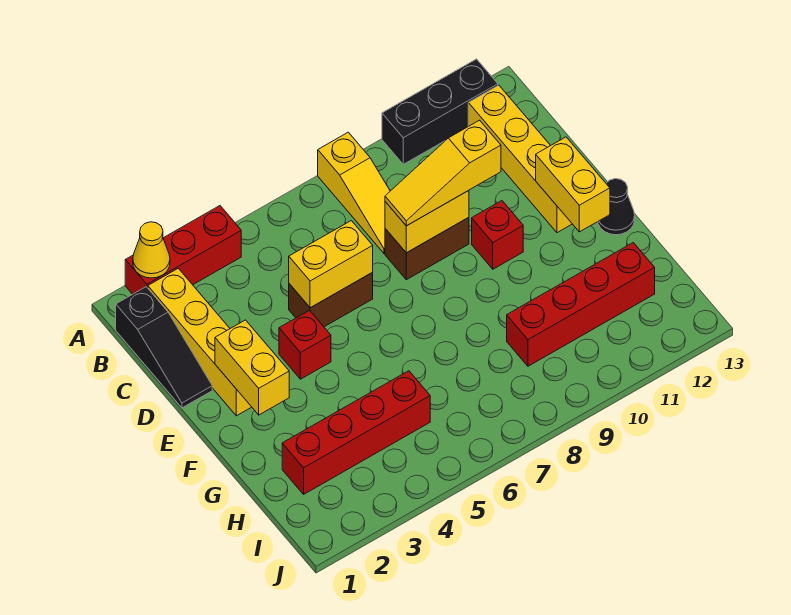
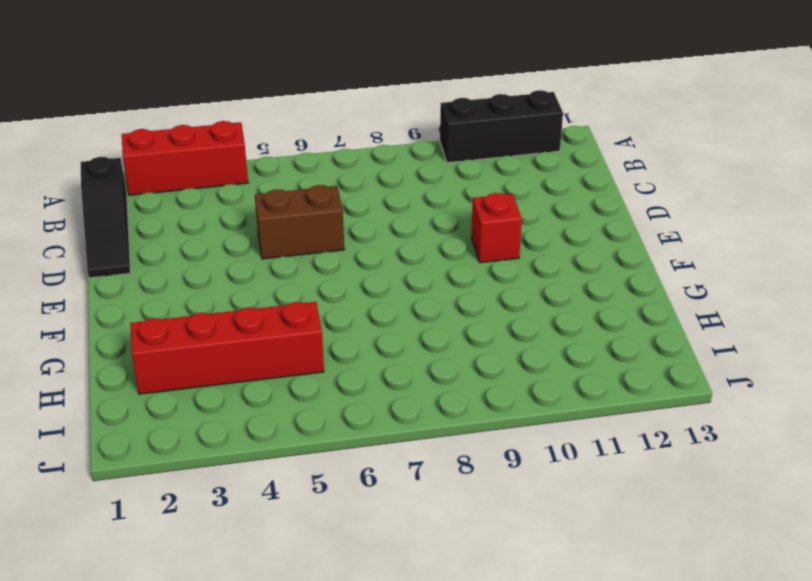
none -> yellow 1x3 slope [318,132,390,253]
none -> yellow 1x4 brick [148,268,251,416]
none -> yellow 1x4 brick [468,85,572,233]

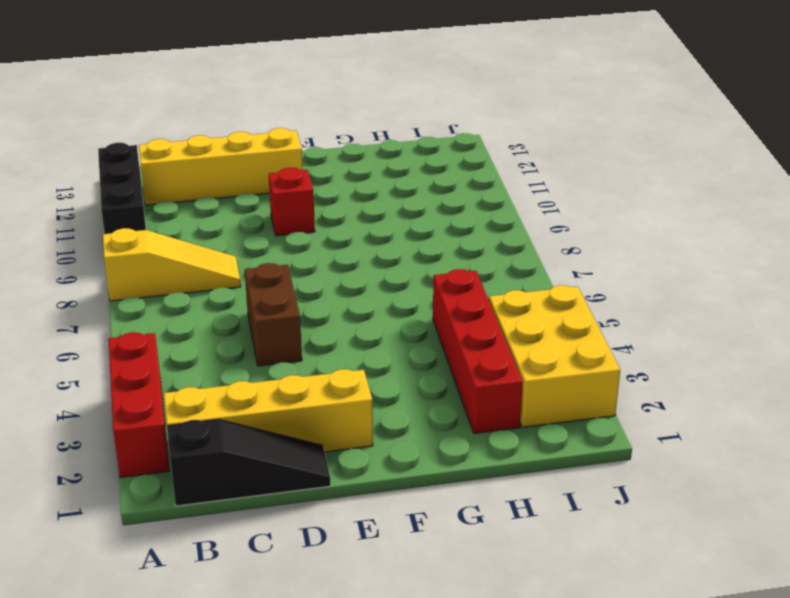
yellow 2x3 brick [489,285,620,427] -> none
none -> brown 1x2 brick [385,218,469,280]
none -> red 1x1 brick [279,310,331,379]
none -> black 1x1 cone [598,179,635,235]

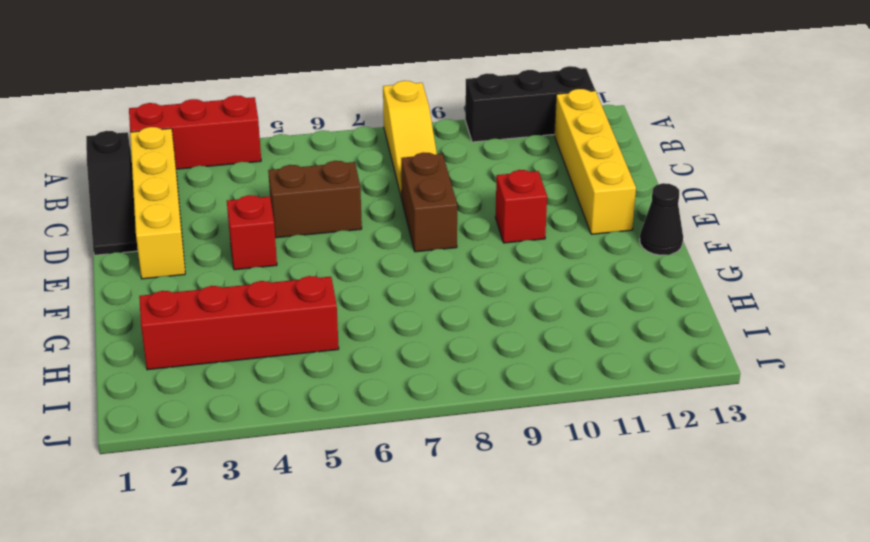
brown 1x2 brick [401,152,457,252] -> brown 1x2 brick turned to [385,218,469,280]
none -> red 1x4 brick [507,243,655,366]
none -> yellow 1x1 cone [133,222,170,278]
none -> yellow 1x2 brick [289,221,373,308]

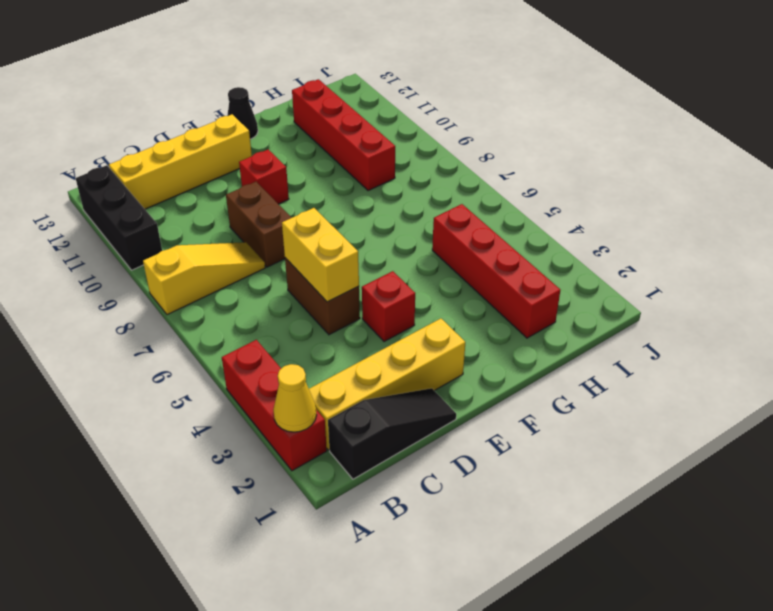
none -> yellow 1x2 brick [385,191,469,253]
none -> yellow 1x2 brick [215,320,289,415]
none -> yellow 1x2 brick [536,137,610,232]

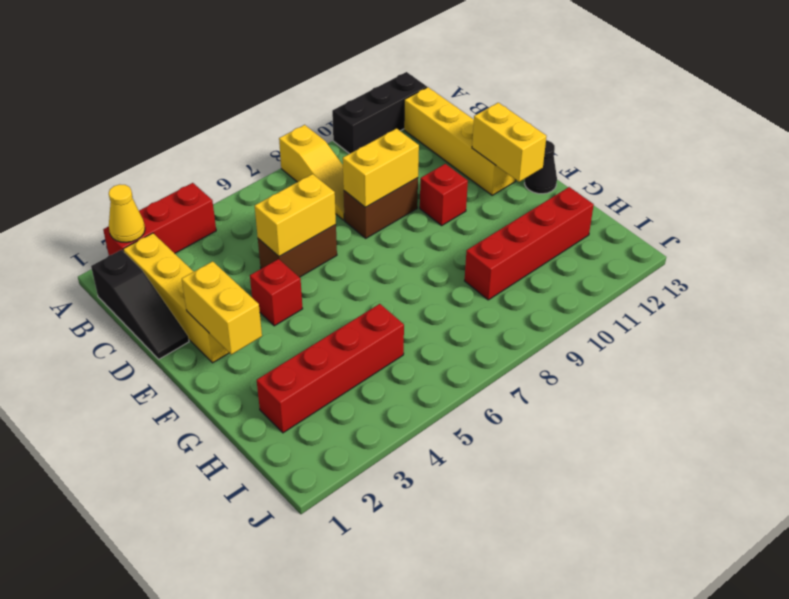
none -> yellow 1x3 slope [385,120,501,226]

